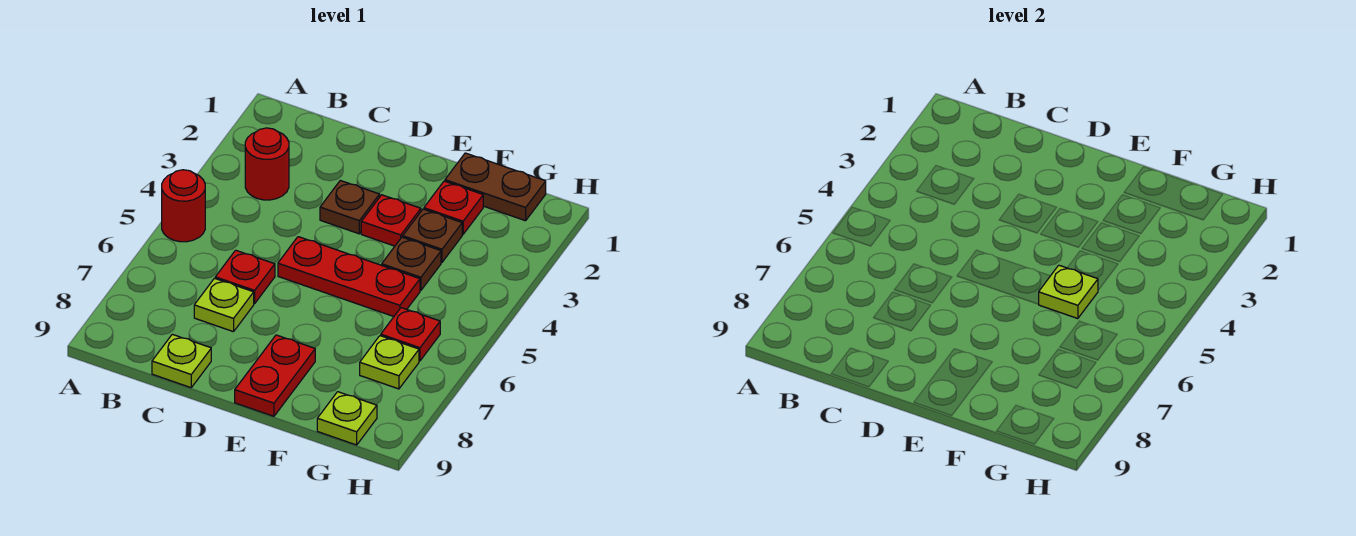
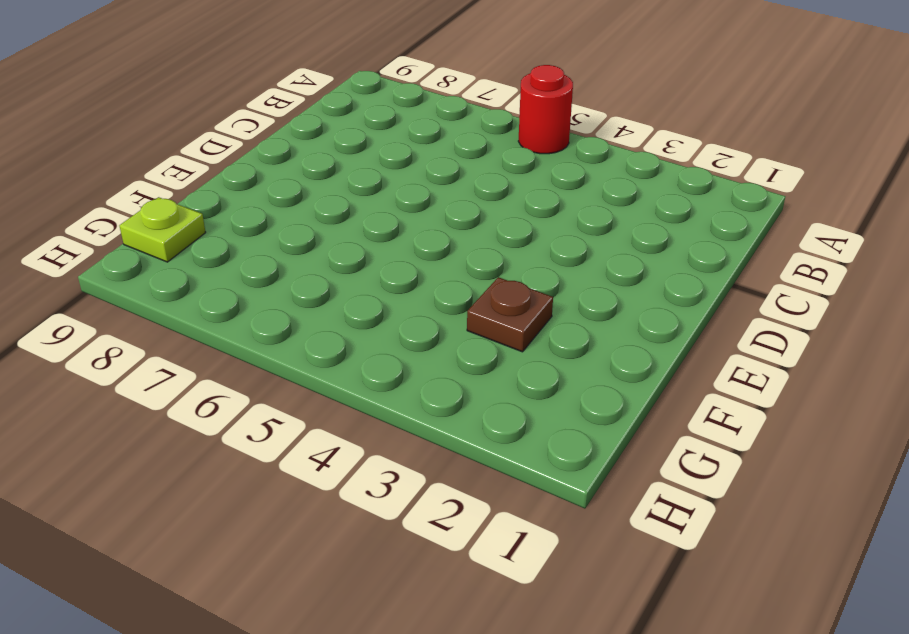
none -> red 1x1 round brick [245,128,289,200]
none -> red 1x1 plate [215,250,275,304]
none -> lime 1x1 plate [194,278,254,332]

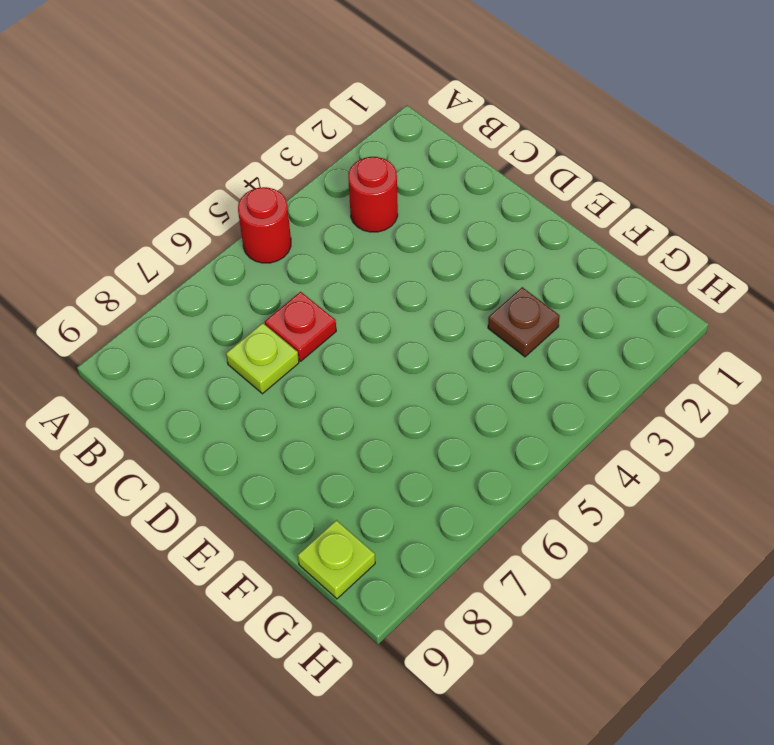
none -> lime 1x1 plate [152,334,211,388]
none -> brown 1x1 plate [320,180,380,234]
none -> red 1x3 plate [278,237,420,316]

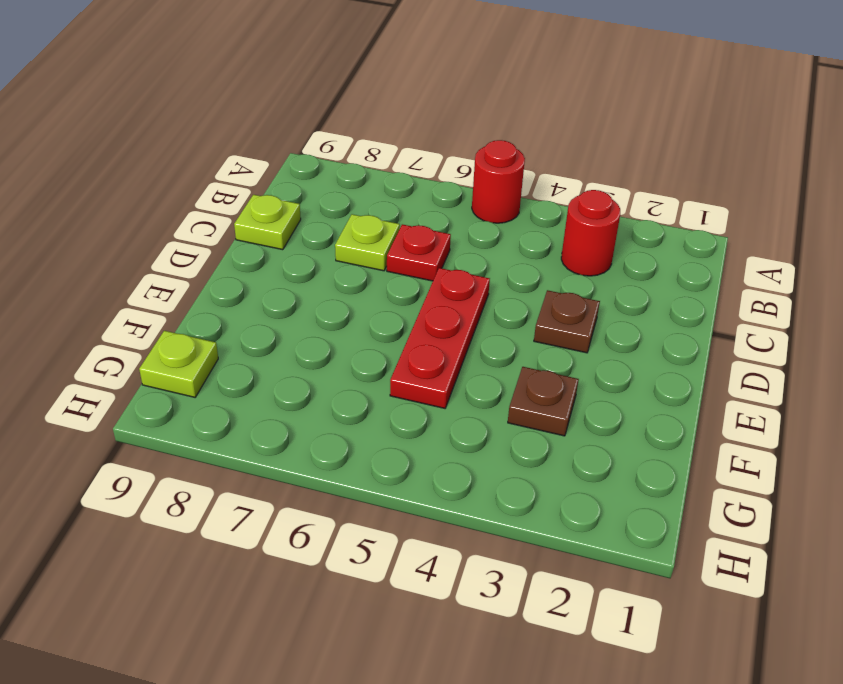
none -> red 1x1 plate [361,195,421,246]
none -> red 1x2 plate [235,335,315,416]
none -> brown 1x2 plate [445,153,546,221]

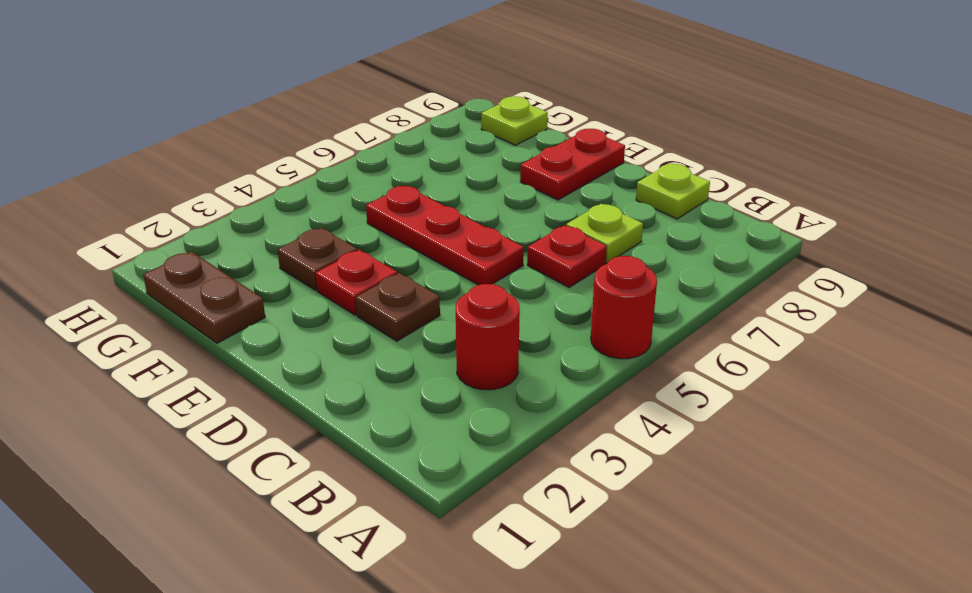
none -> red 1x1 plate [424,181,483,234]
none -> brown 1x1 plate [382,237,441,290]
none -> red 1x1 plate [381,308,440,361]

